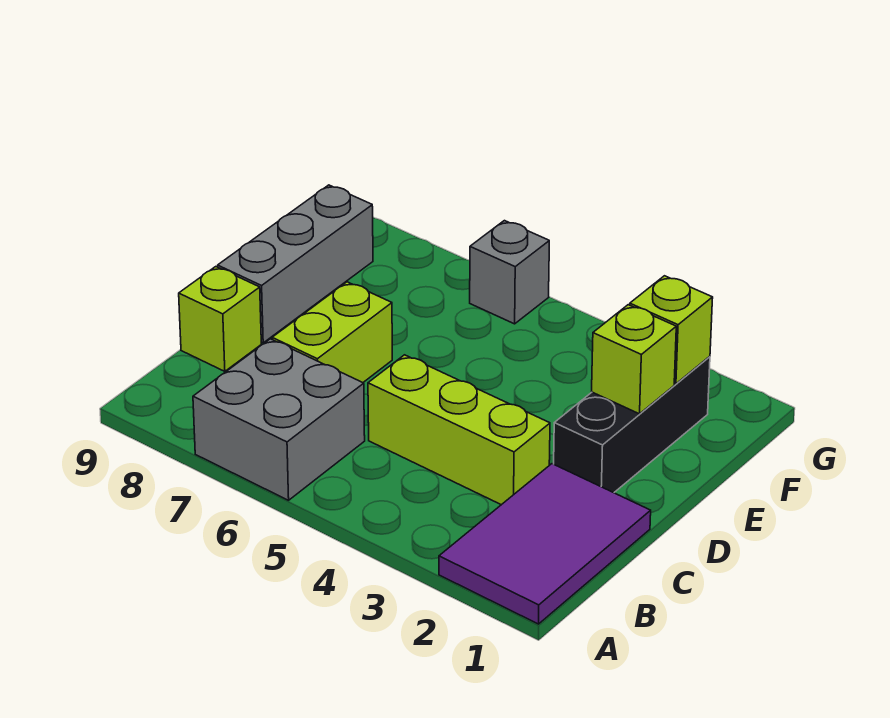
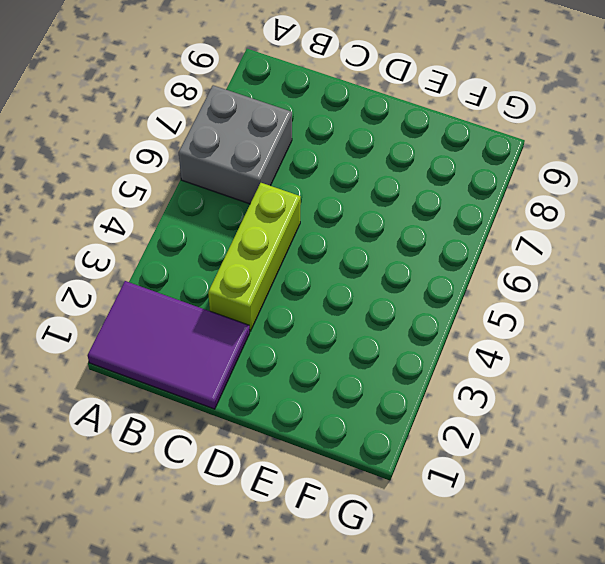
none -> lime 1x2 brick [272,282,392,383]
none -> lime 1x1 brick [179,267,261,371]

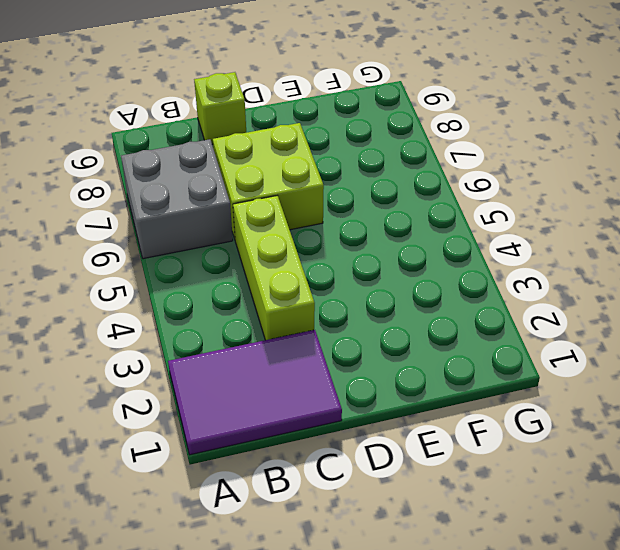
lime 2x2 brick [213,123,324,239] -> lime 1x2 brick [272,282,392,383]
none -> black 1x3 brick [554,356,710,493]
none -> grey 1x3 brick [218,185,373,343]

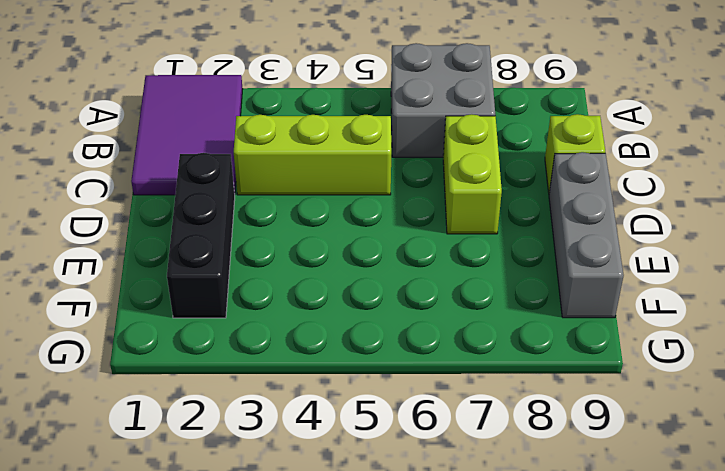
none -> grey 1x1 brick [470,221,549,324]
none -> lime 1x1 brick [592,305,676,414]

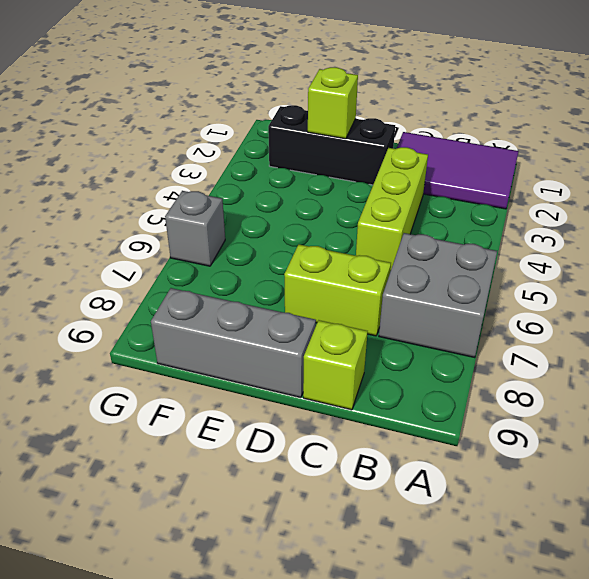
none -> lime 1x1 brick [630,276,713,384]

